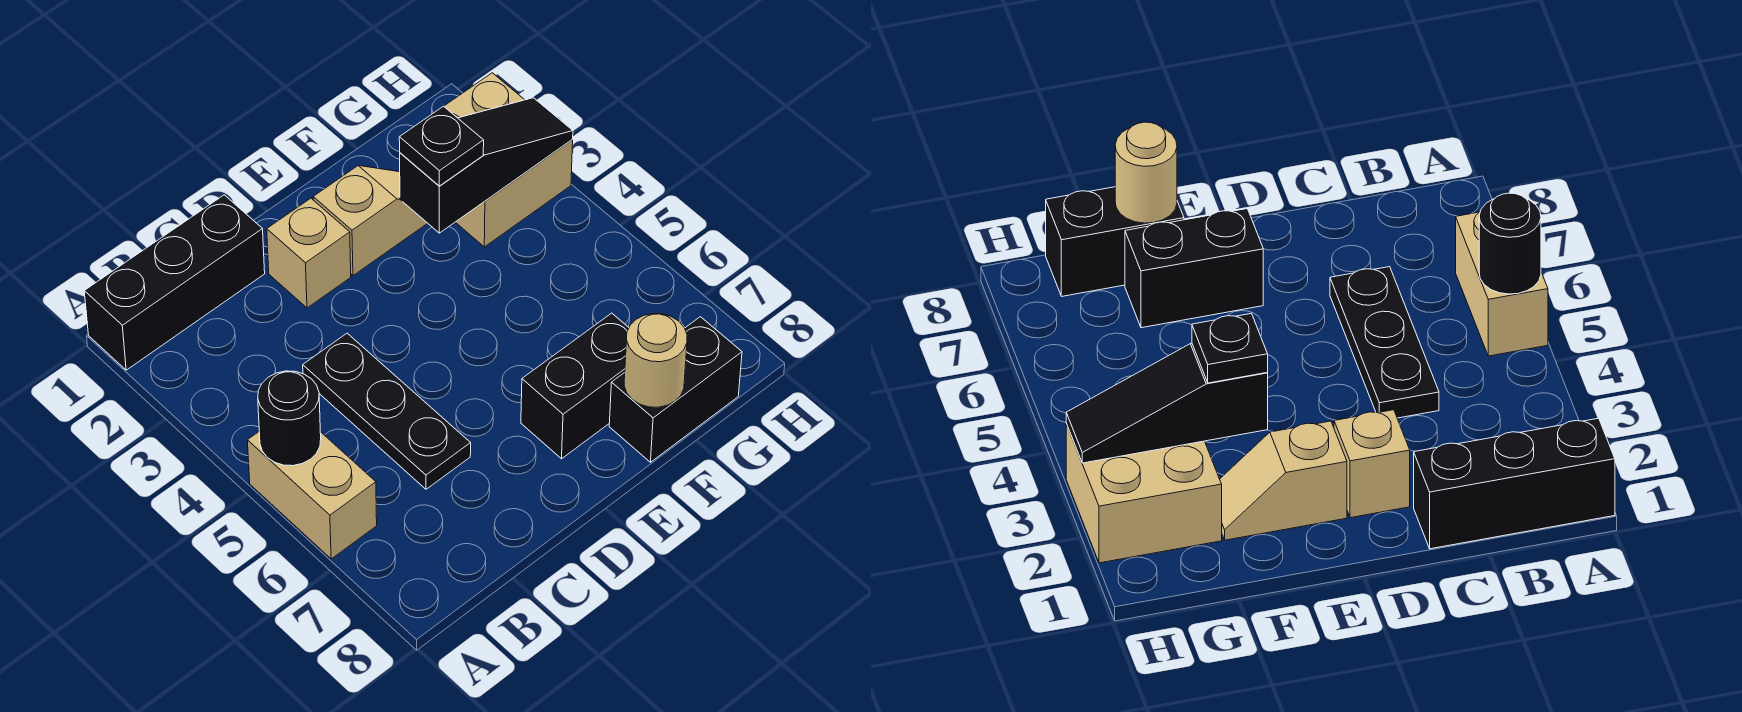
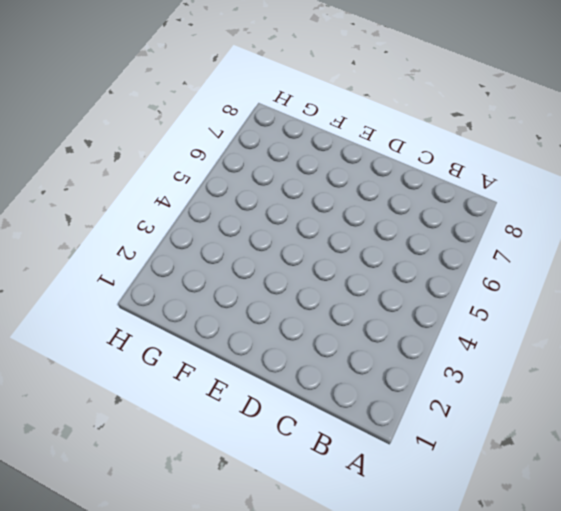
none -> black 1x3 brick [84,195,265,370]
none -> tan 1x2 brick [247,432,377,559]
none -> black 1x3 plate [303,333,471,489]

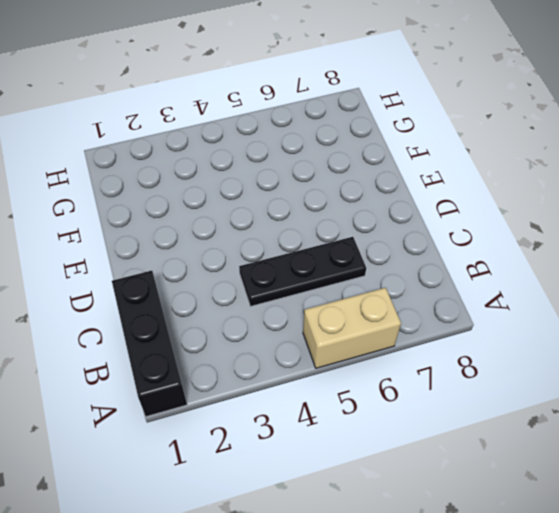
none -> tan 1x1 brick [267,198,351,308]
none -> tan 1x2 slope [313,166,427,276]
none -> black 1x2 brick [521,313,629,459]

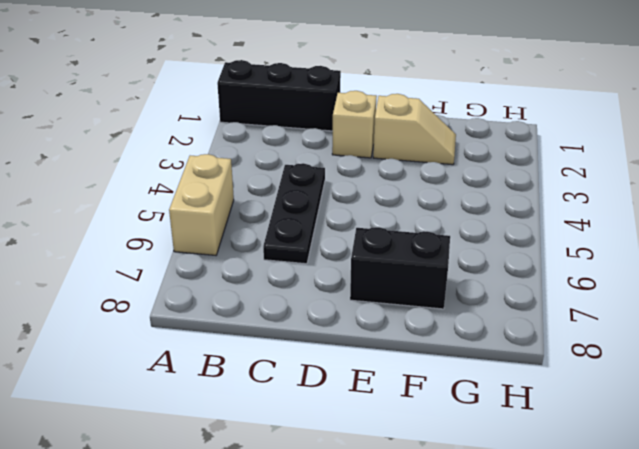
none -> black 1x2 brick [609,317,742,462]
none -> tan 2x2 brick [444,73,573,247]
none -> black 1x1 round brick [258,371,321,466]

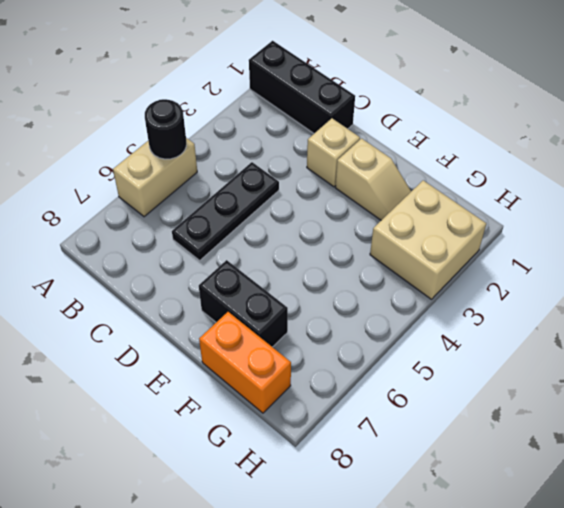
orange 1x2 brick [199,312,291,413] -> black 1x2 brick [609,317,742,462]
none -> black 1x3 slope [400,98,573,233]
none -> tan 1x1 round brick [624,314,687,407]
none -> black 1x1 plate [399,106,484,186]

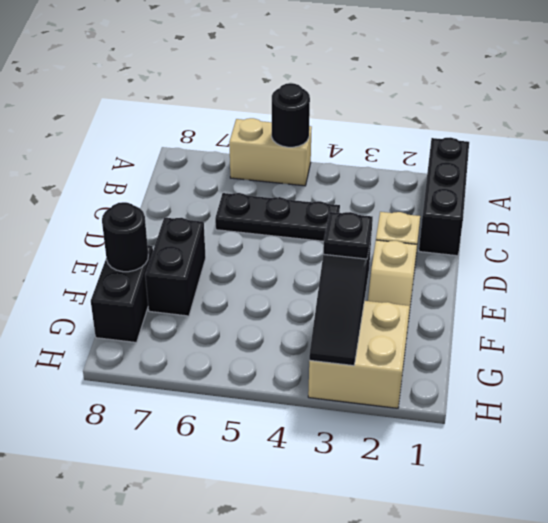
black 1x1 round brick [102,202,148,272] -> tan 1x1 round brick [624,314,687,407]

